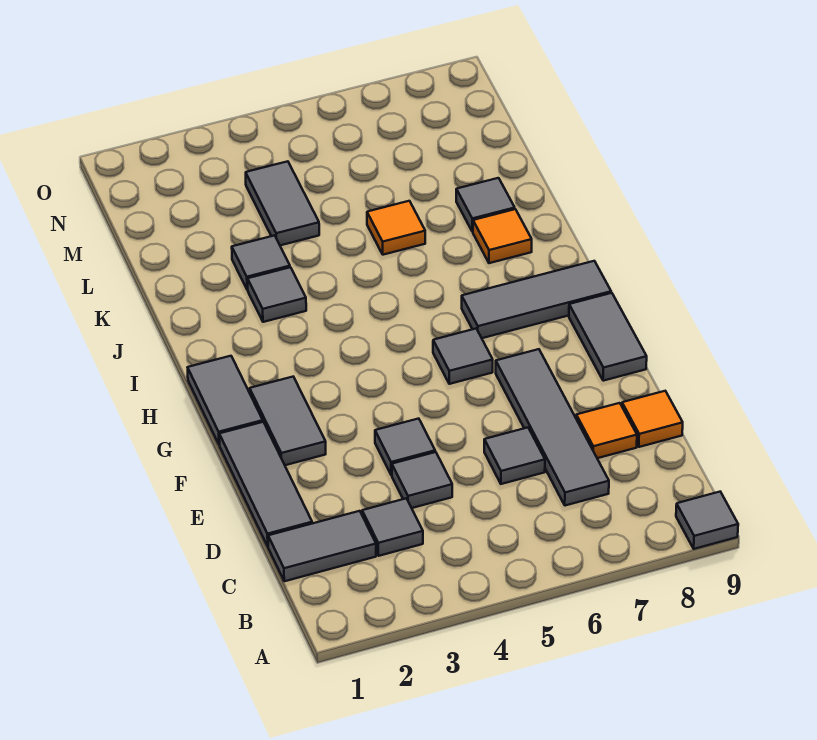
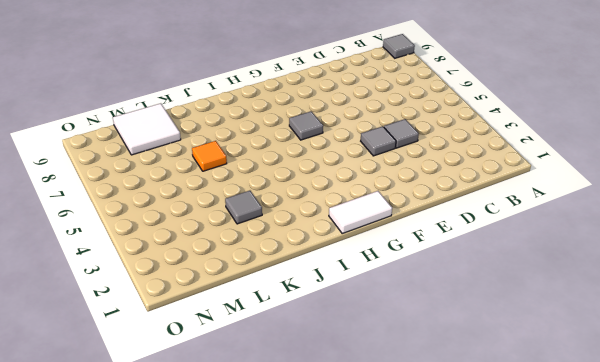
white 1x2 tile [329,191,392,233] -> grey 1x2 tile [188,356,263,445]
white 2x2 tile [113,103,181,155] -> none
none -> grey 1x2 tile [268,511,376,581]
none -> grey 1x1 tile [362,498,423,556]
none -> grey 1x4 tile [496,349,609,506]

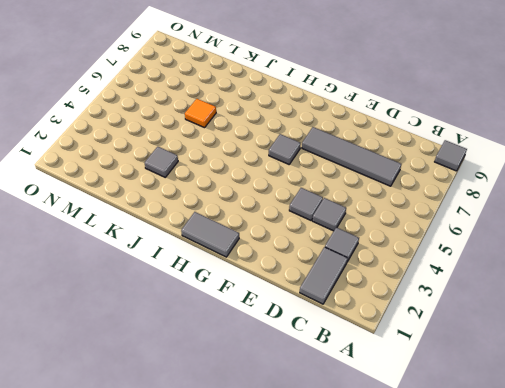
none -> grey 1x3 tile [219,422,312,546]
none -> grey 1x1 tile [484,428,545,484]
none -> orange 1x1 tile [576,403,637,458]

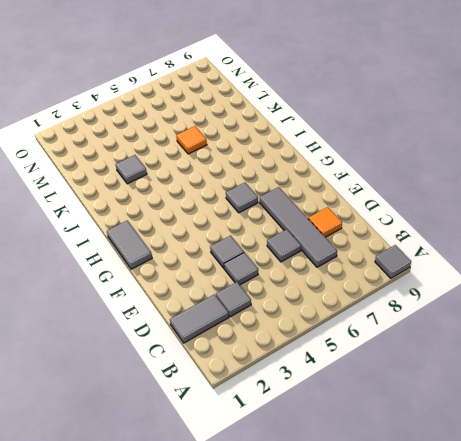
none -> grey 1x3 tile [219,422,312,546]
none -> orange 1x1 tile [622,391,683,447]
none -> grey 1x2 tile [250,377,326,465]

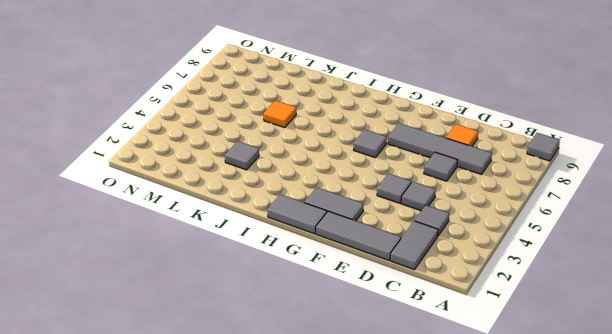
none -> orange 1x1 tile [622,391,683,447]
none -> grey 1x2 tile [569,293,647,381]
none -> grey 1x3 tile [462,261,611,338]

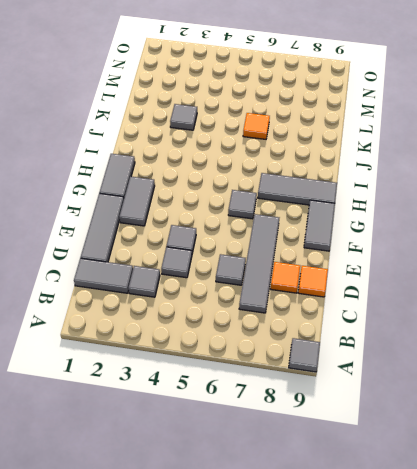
none -> grey 1x1 tile [248,267,306,322]
none -> orange 1x1 tile [473,209,532,263]
none -> grey 1x1 tile [456,178,515,232]

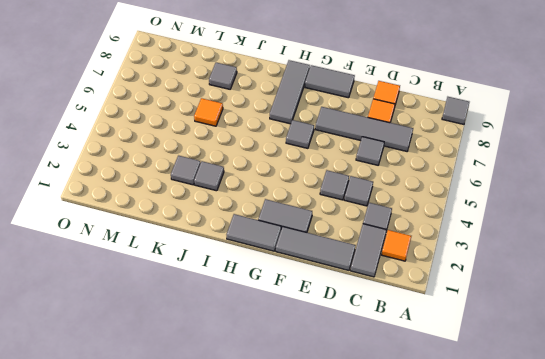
orange 1x1 tile [382,230,411,261] -> orange 1x1 tile moved to [473,209,532,263]
none -> grey 1x2 tile [246,161,319,245]

